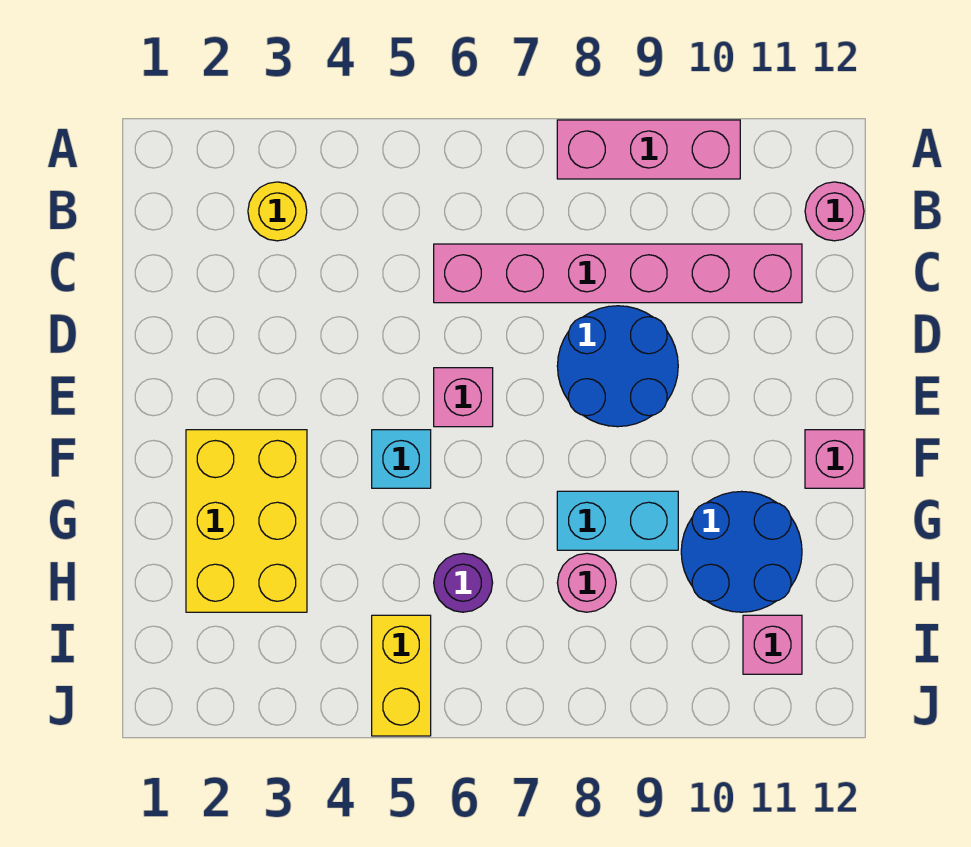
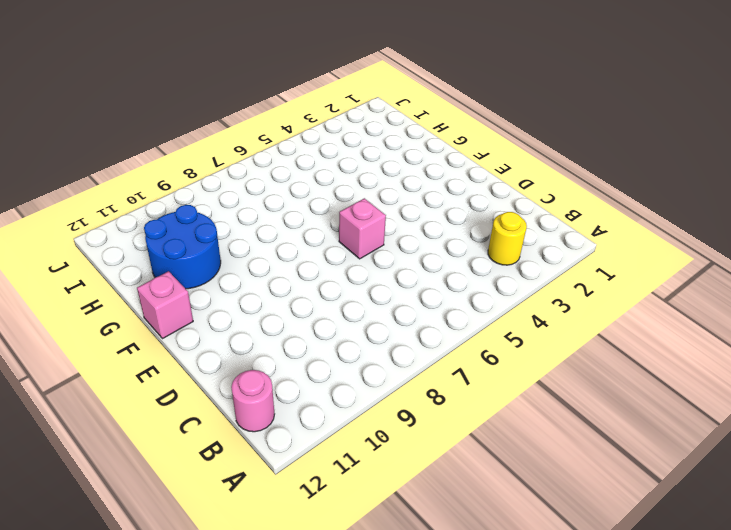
none -> pink 1x3 brick [557,120,740,179]
none -> pink 1x6 brick [434,244,802,303]
none -> blue 2x2 round brick [557,306,678,427]

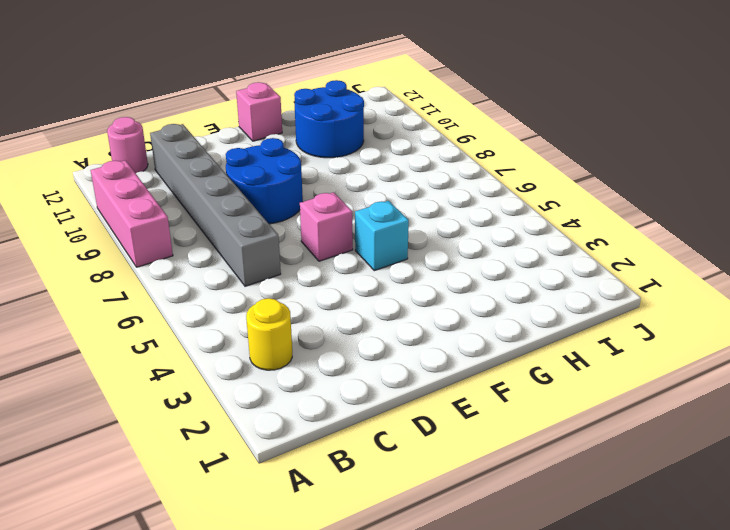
grey 1x6 brick [150,124,281,286] -> pink 1x6 brick [434,244,802,303]
none -> yellow 2x3 brick [186,430,307,612]
none -> cyan 1x2 brick [557,491,678,550]
none -> purple 1x1 round brick [434,553,493,612]

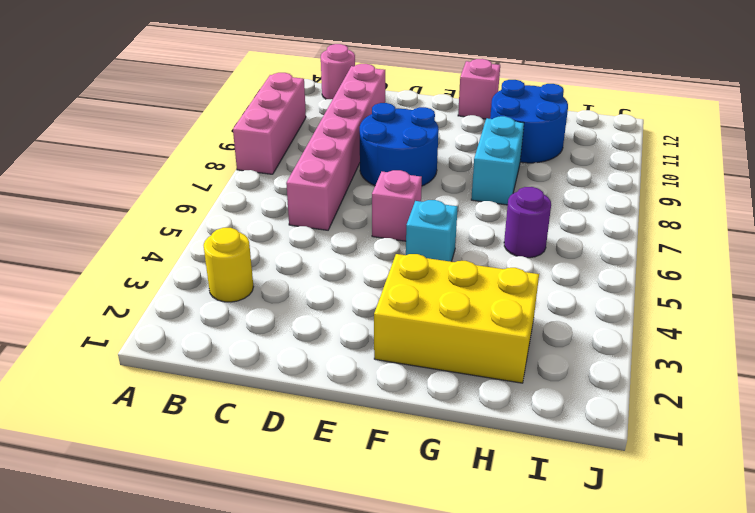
none -> pink 1x1 round brick [557,553,616,612]
none -> yellow 1x2 brick [372,615,431,736]
none -> pink 1x1 brick [743,615,802,674]

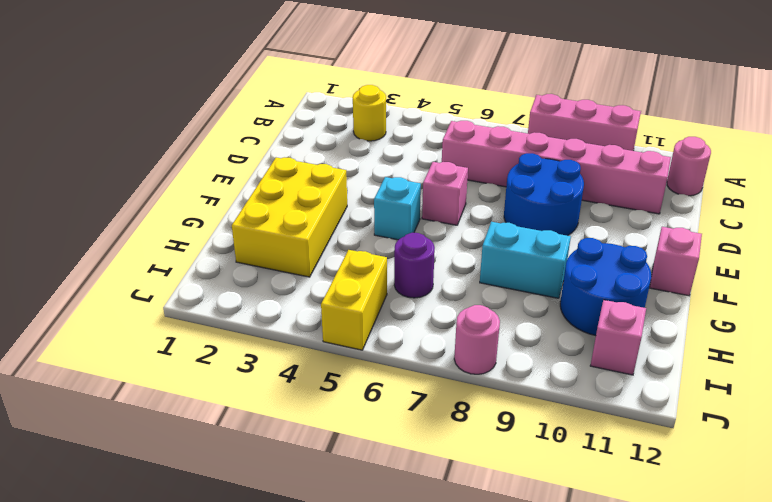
pink 1x1 round brick [454,305,500,374] -> pink 1x1 round brick moved to [557,553,616,612]

